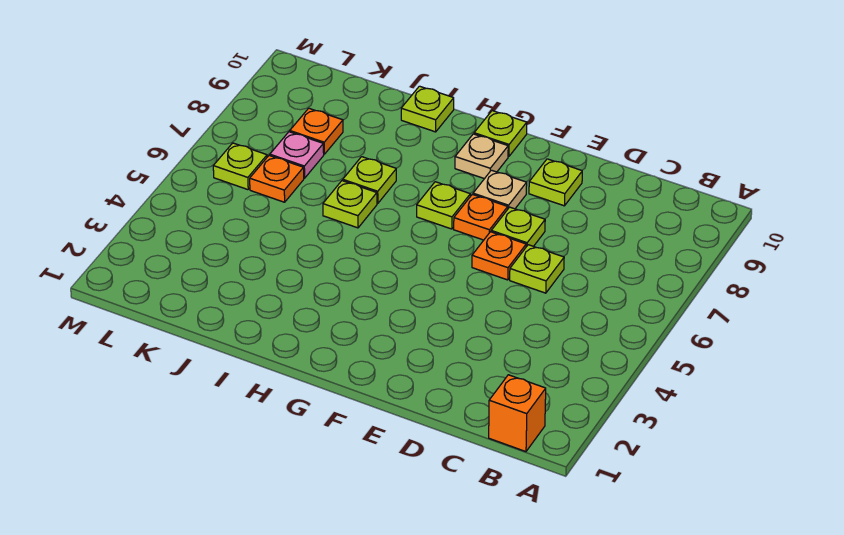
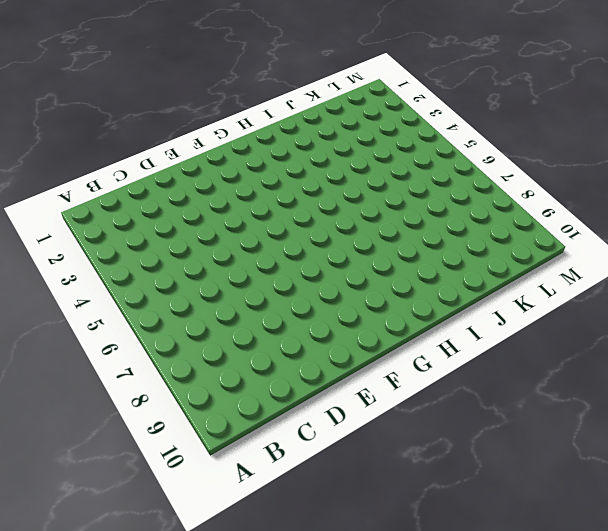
none -> orange 1x1 brick [489,375,546,452]
none -> lime 1x1 plate [510,245,564,293]
none -> orange 1x1 plate [472,232,526,280]

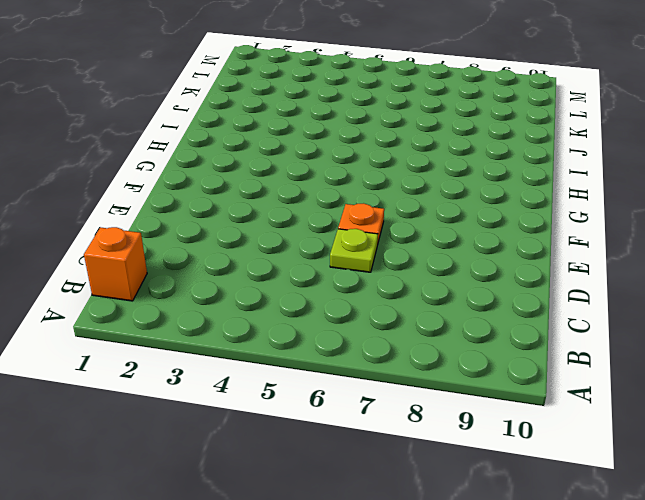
none -> lime 1x1 plate [491,207,545,247]
none -> lime 1x1 plate [529,159,582,206]
none -> orange 1x1 plate [454,194,508,240]

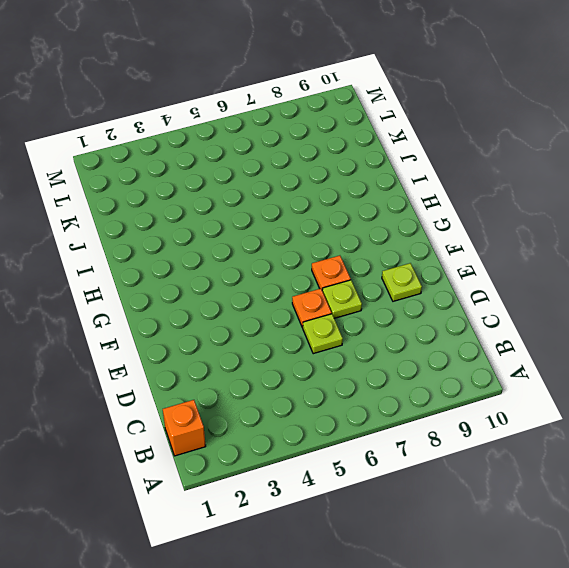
none -> tan 1x1 plate [473,170,527,209]
none -> lime 1x1 plate [417,182,470,229]
none -> tan 1x1 plate [455,134,508,179]

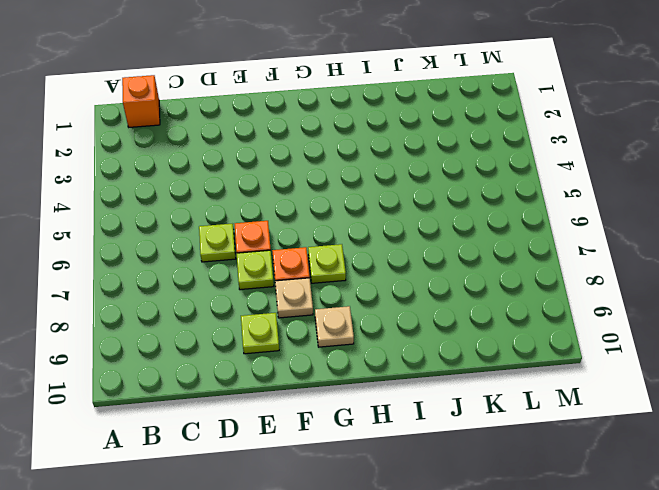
none -> lime 1x1 plate [474,111,527,157]
none -> lime 1x1 plate [323,181,377,228]
none -> lime 1x1 plate [343,157,396,203]

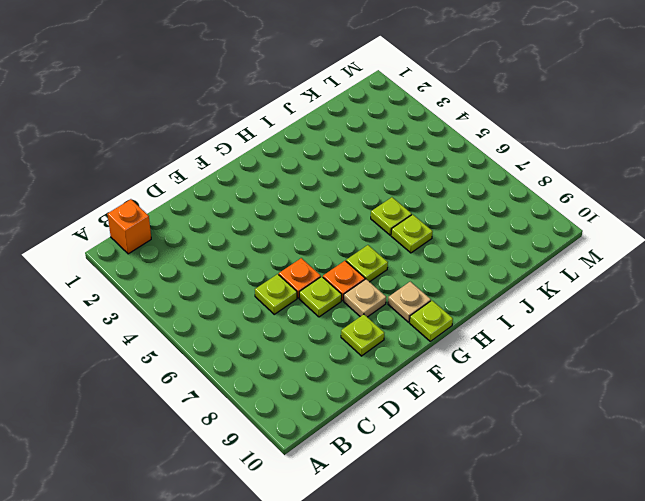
none -> lime 1x1 plate [401,86,454,132]
none -> orange 1x1 plate [250,156,304,202]
none -> pink 1x1 plate [270,132,324,178]

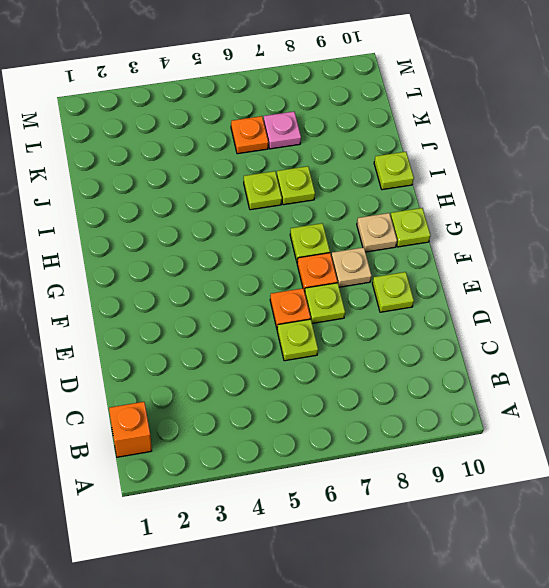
none -> orange 1x1 plate [290,108,343,154]
none -> lime 1x1 plate [213,143,267,190]

